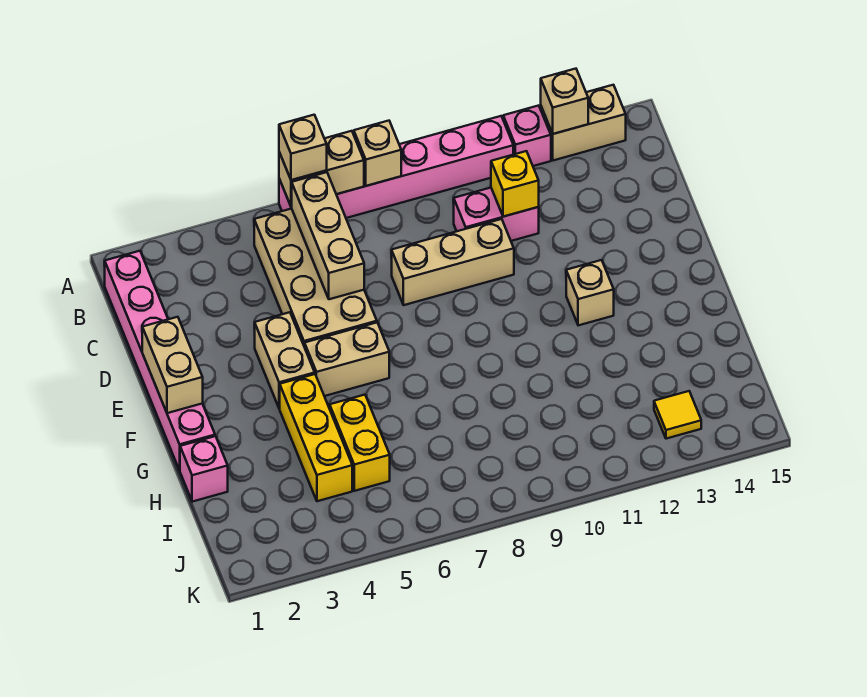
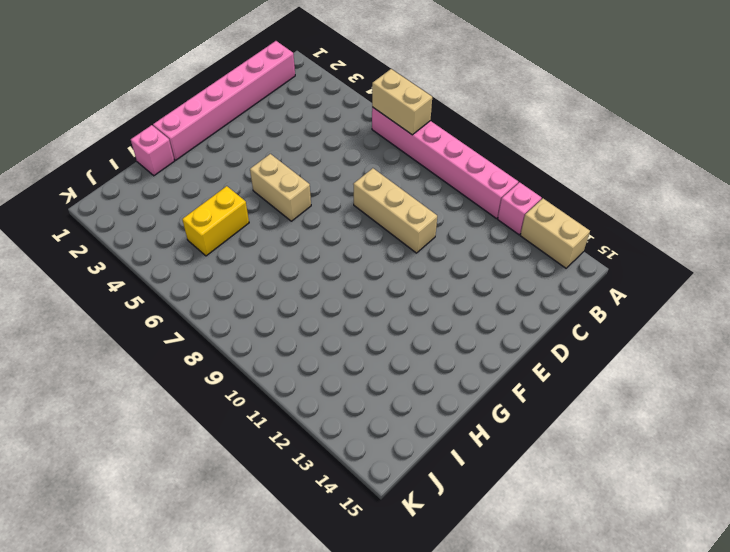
none -> tan 2x4 brick [254,209,377,347]
none -> pink 1x2 brick [453,188,539,241]
none -> tan 1x2 brick [254,312,315,409]

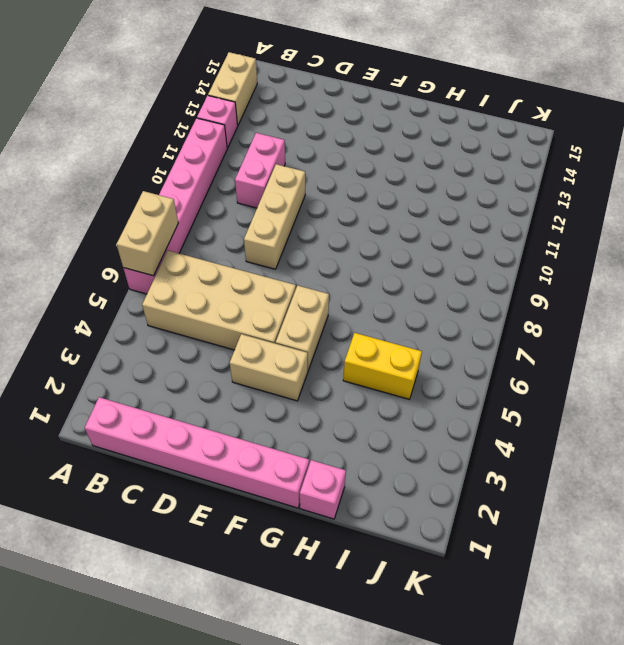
none -> tan 1x1 brick [566,260,614,326]
none -> yellow 1x3 brick [280,374,352,501]
none -> yellow 1x1 tile [654,391,701,439]

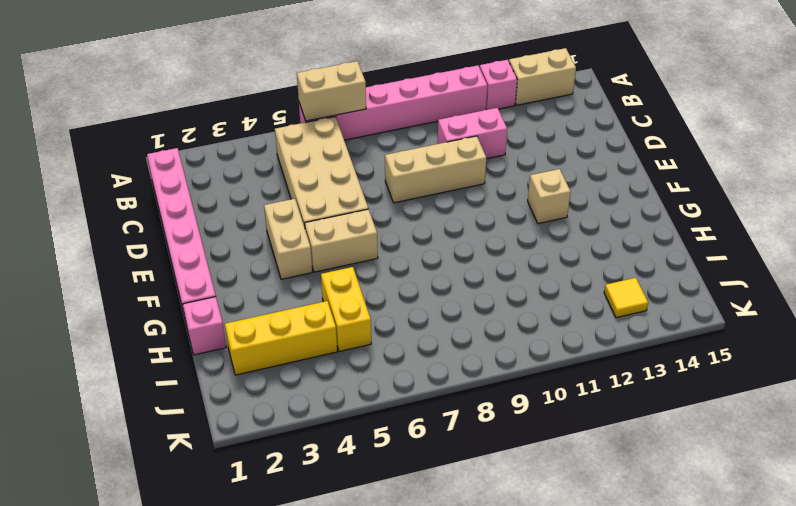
yellow 1x3 brick [225,301,337,375] -> yellow 1x3 brick turned to [280,374,352,501]
none -> tan 1x1 brick [354,121,401,186]
none -> tan 1x1 brick [541,69,588,134]
none -> tan 1x3 brick [292,172,364,299]

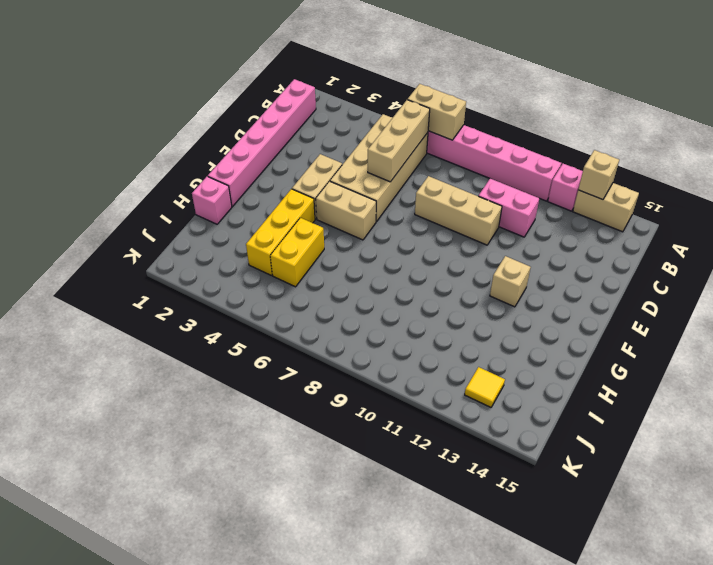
none -> tan 1x1 brick [354,121,401,186]
none -> yellow 1x1 brick [491,151,539,217]
none -> tan 1x2 brick [142,317,203,413]

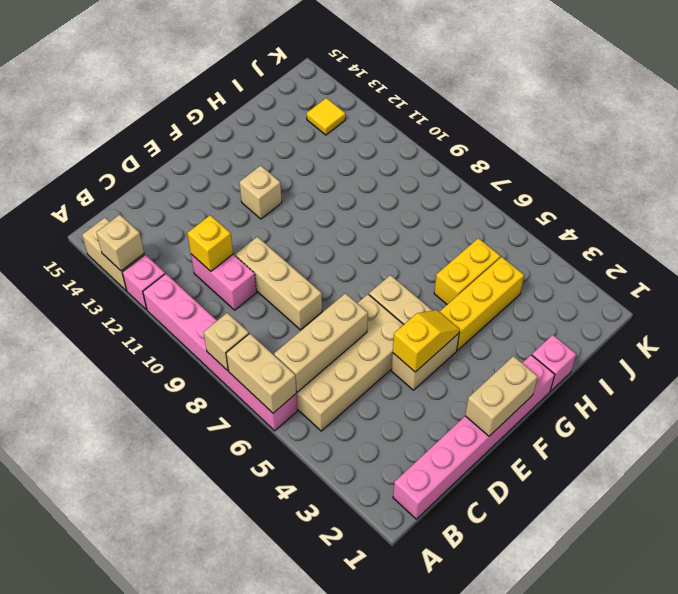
yellow 1x2 slope [393,310,460,372] -> none
none -> tan 1x1 brick [279,115,327,180]

